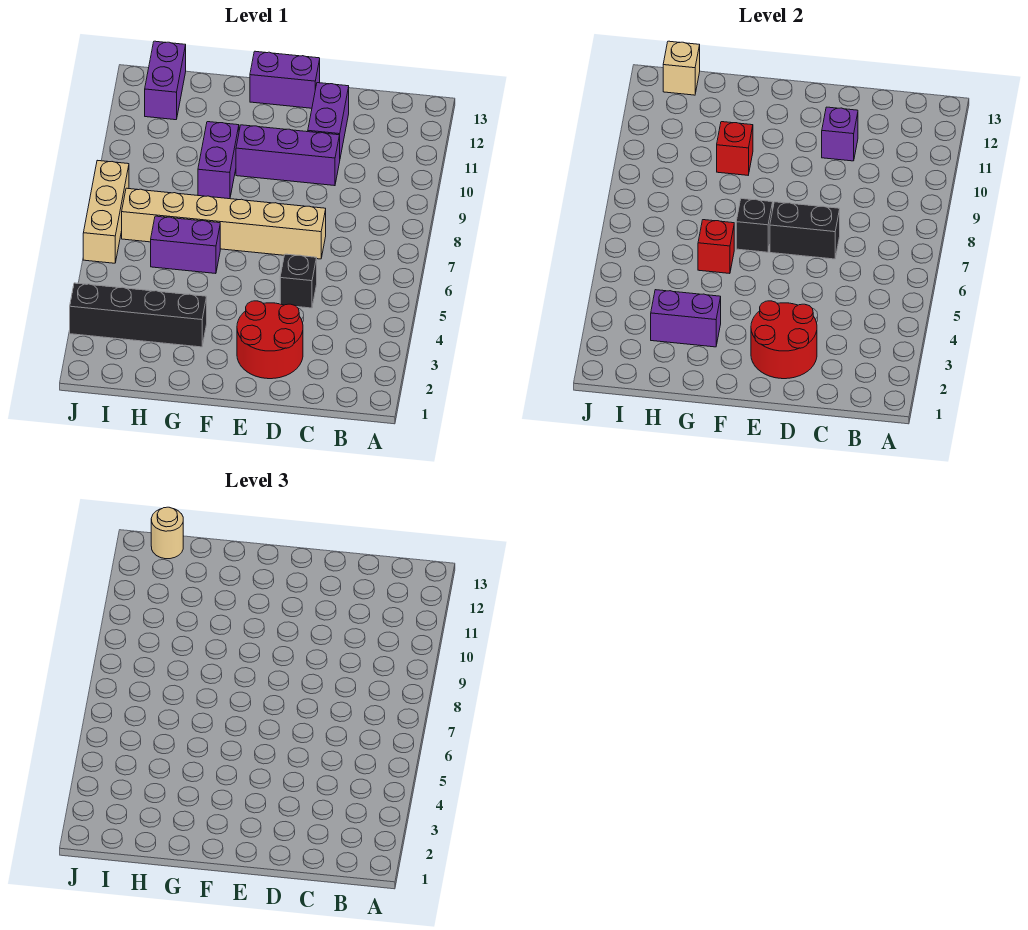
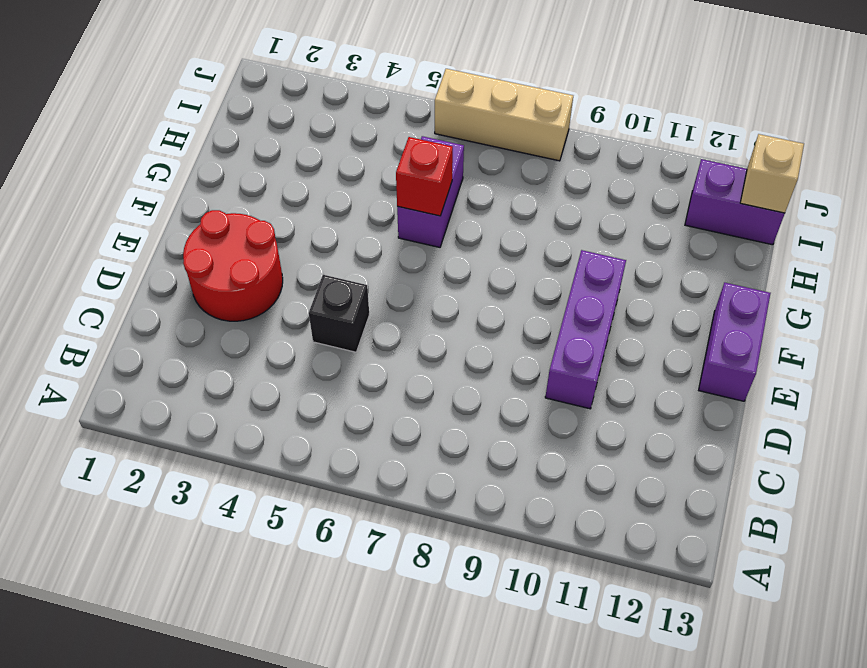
none -> tan 1x6 brick [122,188,326,259]
none -> purple 1x2 brick [308,83,349,157]
none -> black 1x4 brick [70,283,207,347]

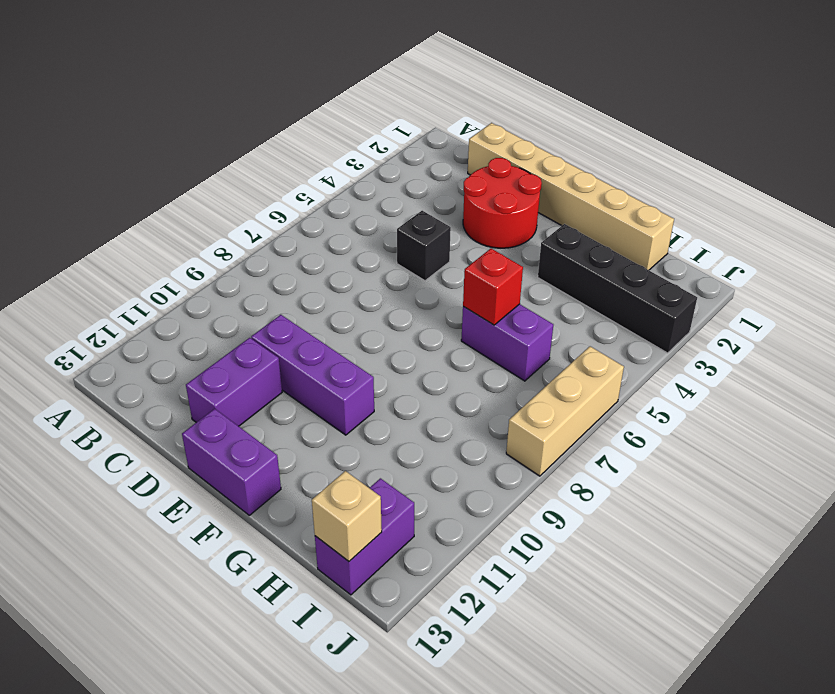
tan 1x6 brick [468,123,674,270] -> tan 1x6 brick moved to [122,188,326,259]
none -> purple 1x2 brick [198,122,239,199]
none -> red 2x2 round brick [751,301,817,379]
none -> black 1x2 brick [770,202,840,259]

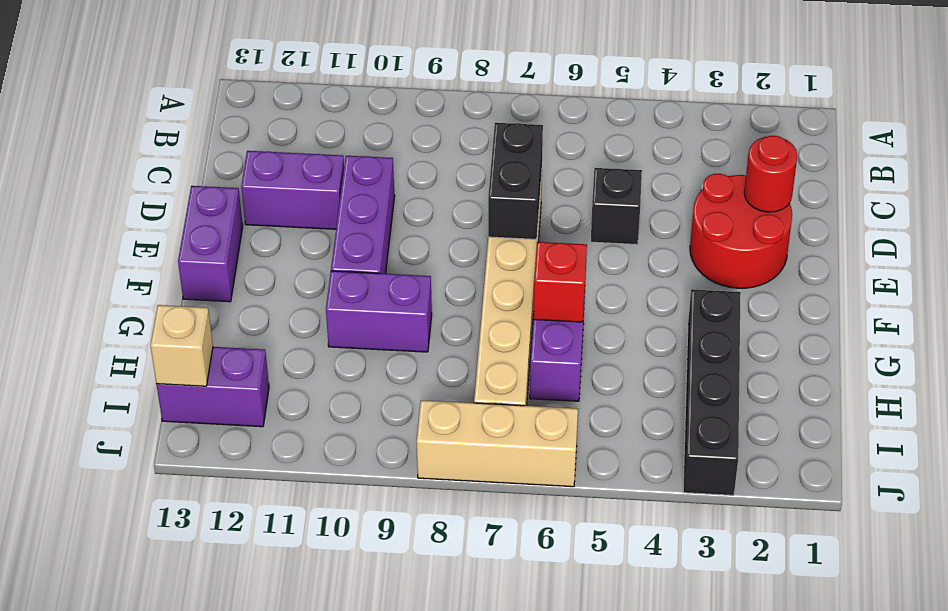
red 1x1 round brick [744,136,797,212] -> red 2x2 round brick [751,301,817,379]
none -> purple 1x1 brick [822,107,858,161]
none -> black 1x1 brick [736,198,773,252]
none -> purple 1x2 brick [651,290,721,347]

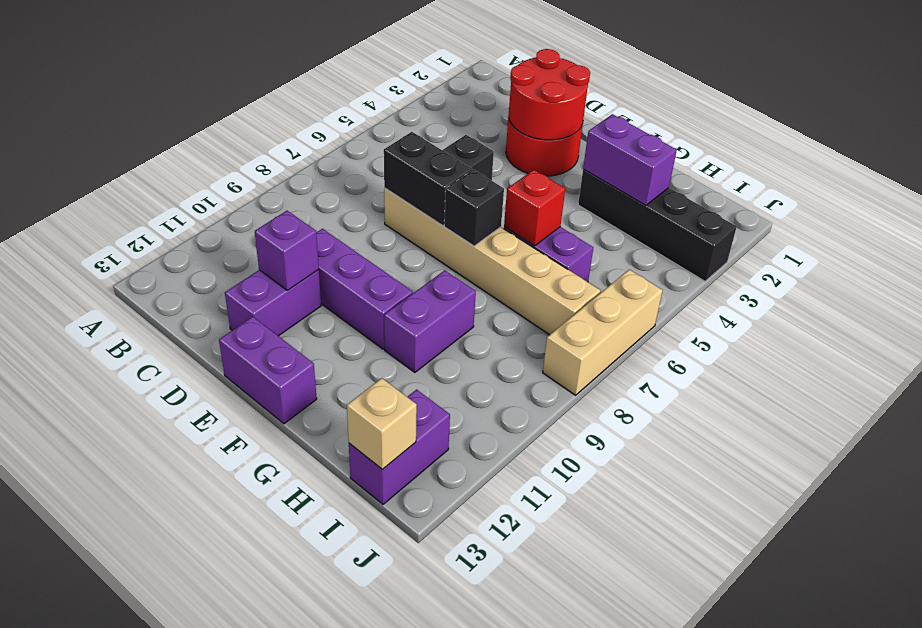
none -> red 1x1 brick [717,122,753,175]
none -> tan 1x1 round brick [151,507,183,559]

